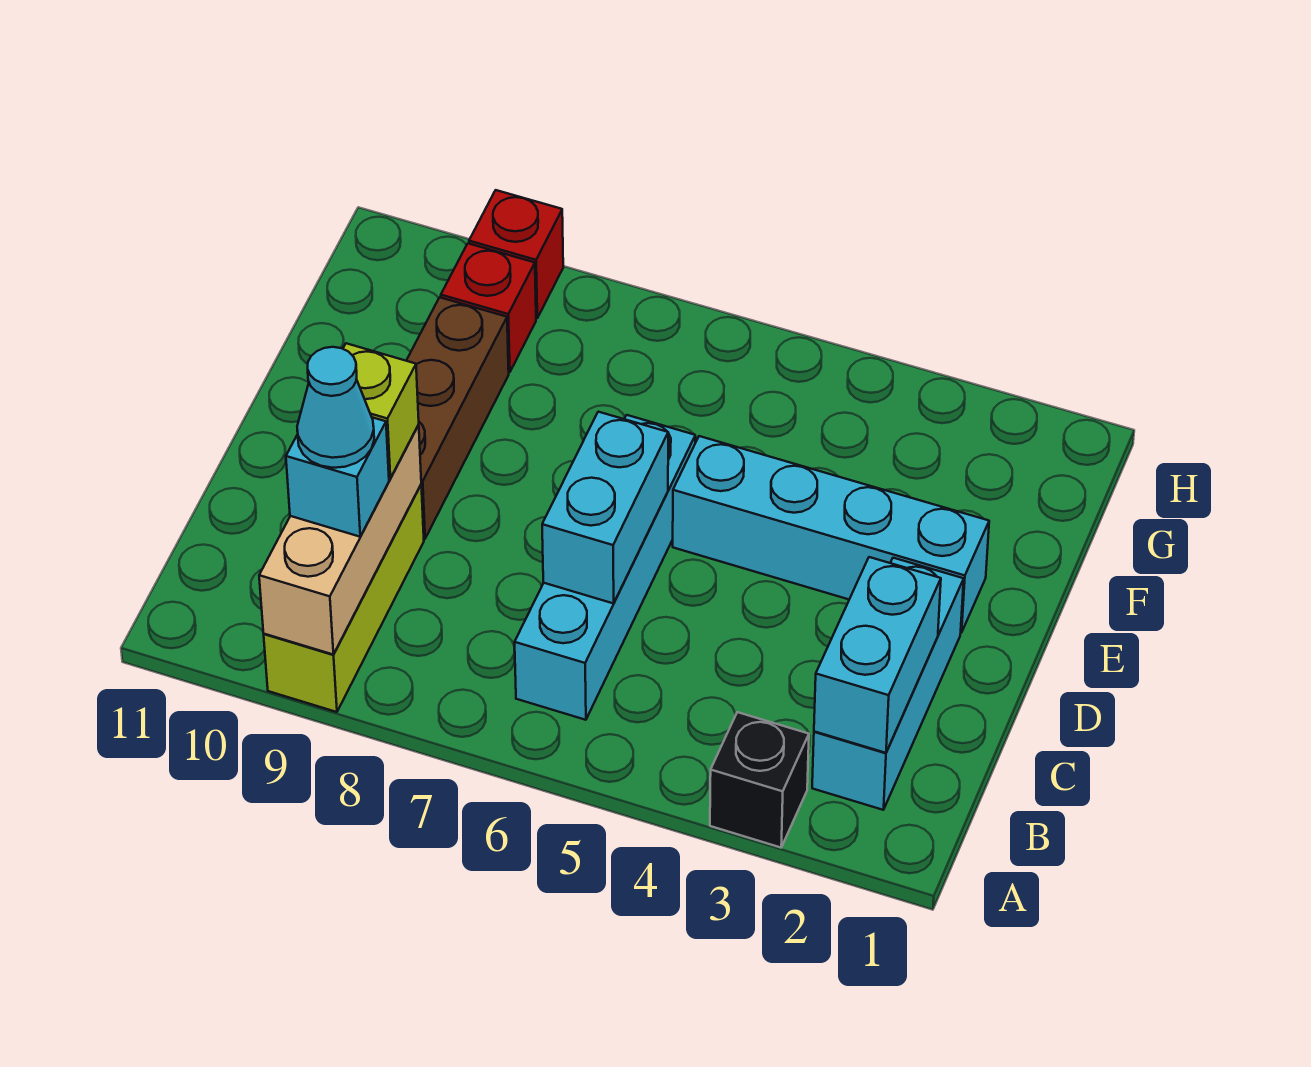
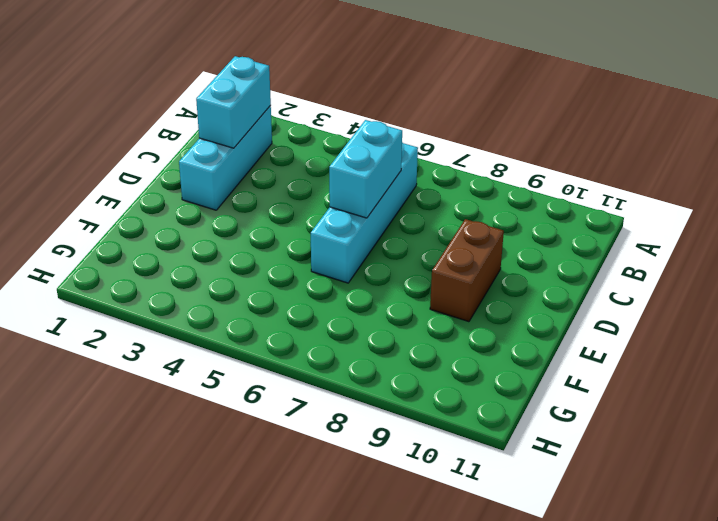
brown 1x2 brick [430,219,504,322] -> brown 1x3 brick [406,297,509,539]
none -> black 1x1 brick [710,712,809,848]
none -> lime 1x3 brick [264,485,424,712]
none -> cyan 1x4 brick [673,436,989,633]

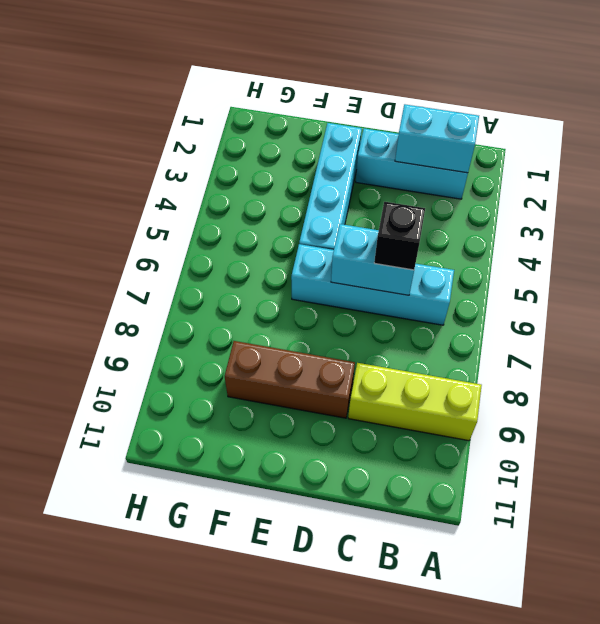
black 1x1 brick [374,202,425,270] -> black 1x1 brick moved to [710,712,809,848]
none -> red 1x1 brick [441,243,536,372]
none -> red 1x1 brick [469,190,563,318]
none -> tan 1x3 brick [259,425,421,654]

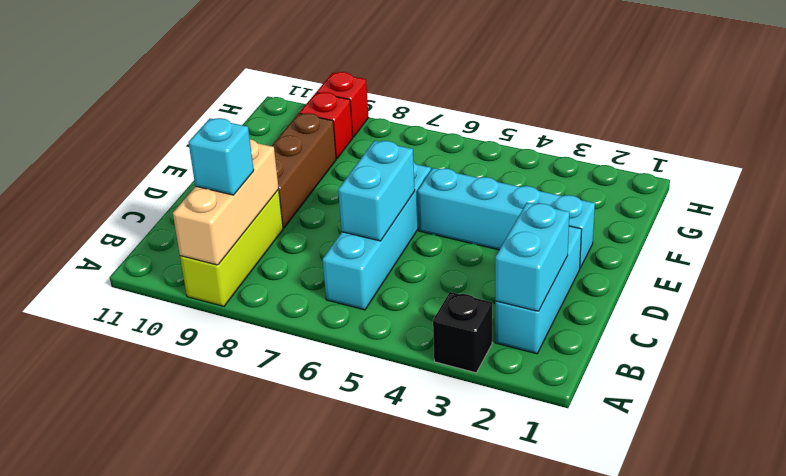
none -> lime 1x1 brick [343,343,419,478]
none -> cyan 1x1 cone [297,347,374,468]

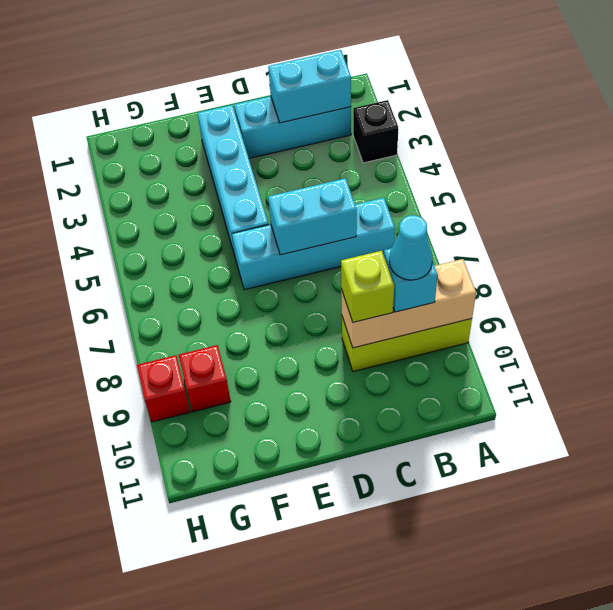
none -> brown 1x3 brick [406,297,509,539]

